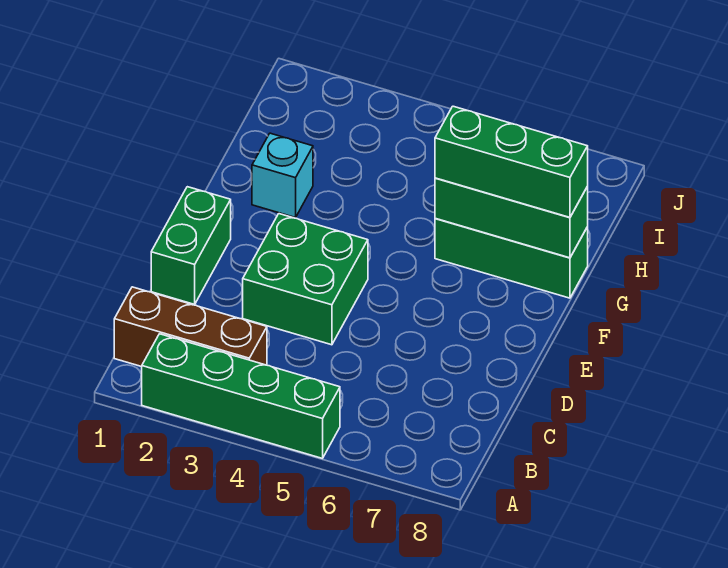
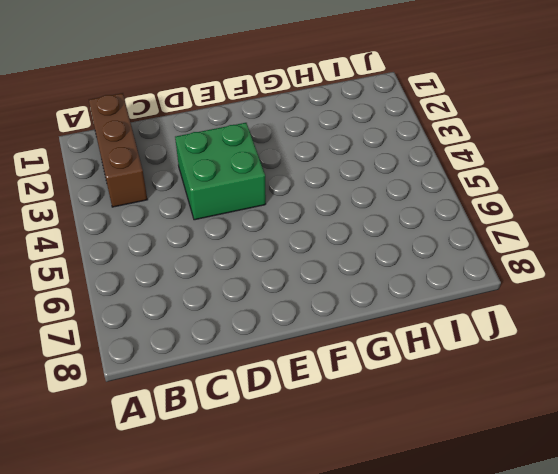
none -> green 1x4 brick [142,334,340,458]
none -> green 1x2 brick [151,187,231,304]

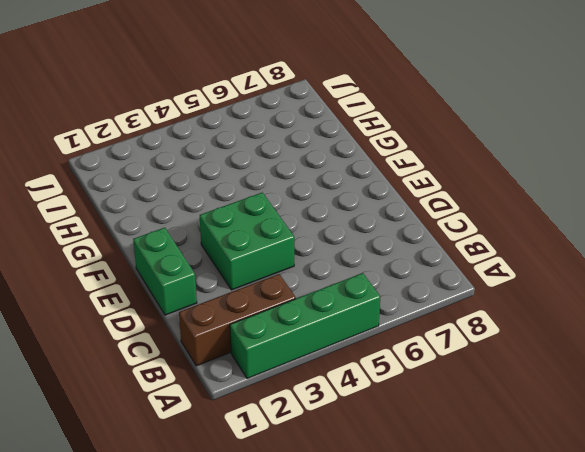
none -> cyan 1x1 brick [252,133,313,218]
none -> green 1x3 brick [435,219,588,298]

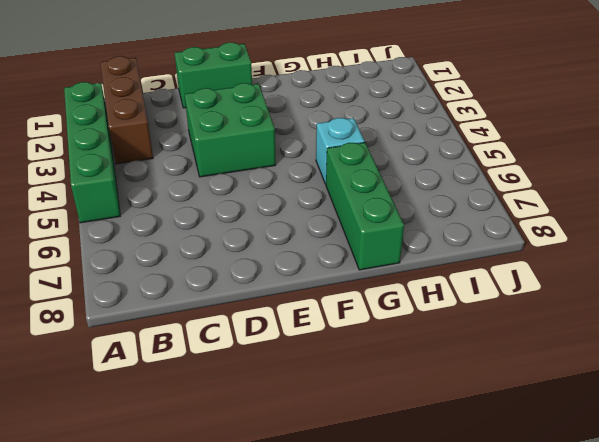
cyan 1x1 brick [316,118,365,184] -> cyan 1x1 brick moved to [252,133,313,218]
none -> green 1x3 brick [435,178,588,258]
none -> green 1x3 brick [435,106,588,218]

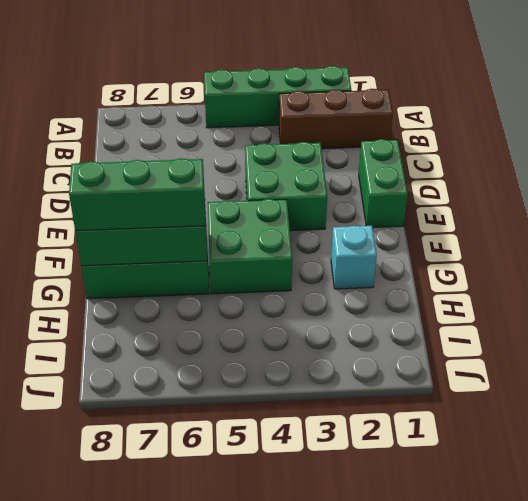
green 2x2 brick [208,199,292,294] -> none

